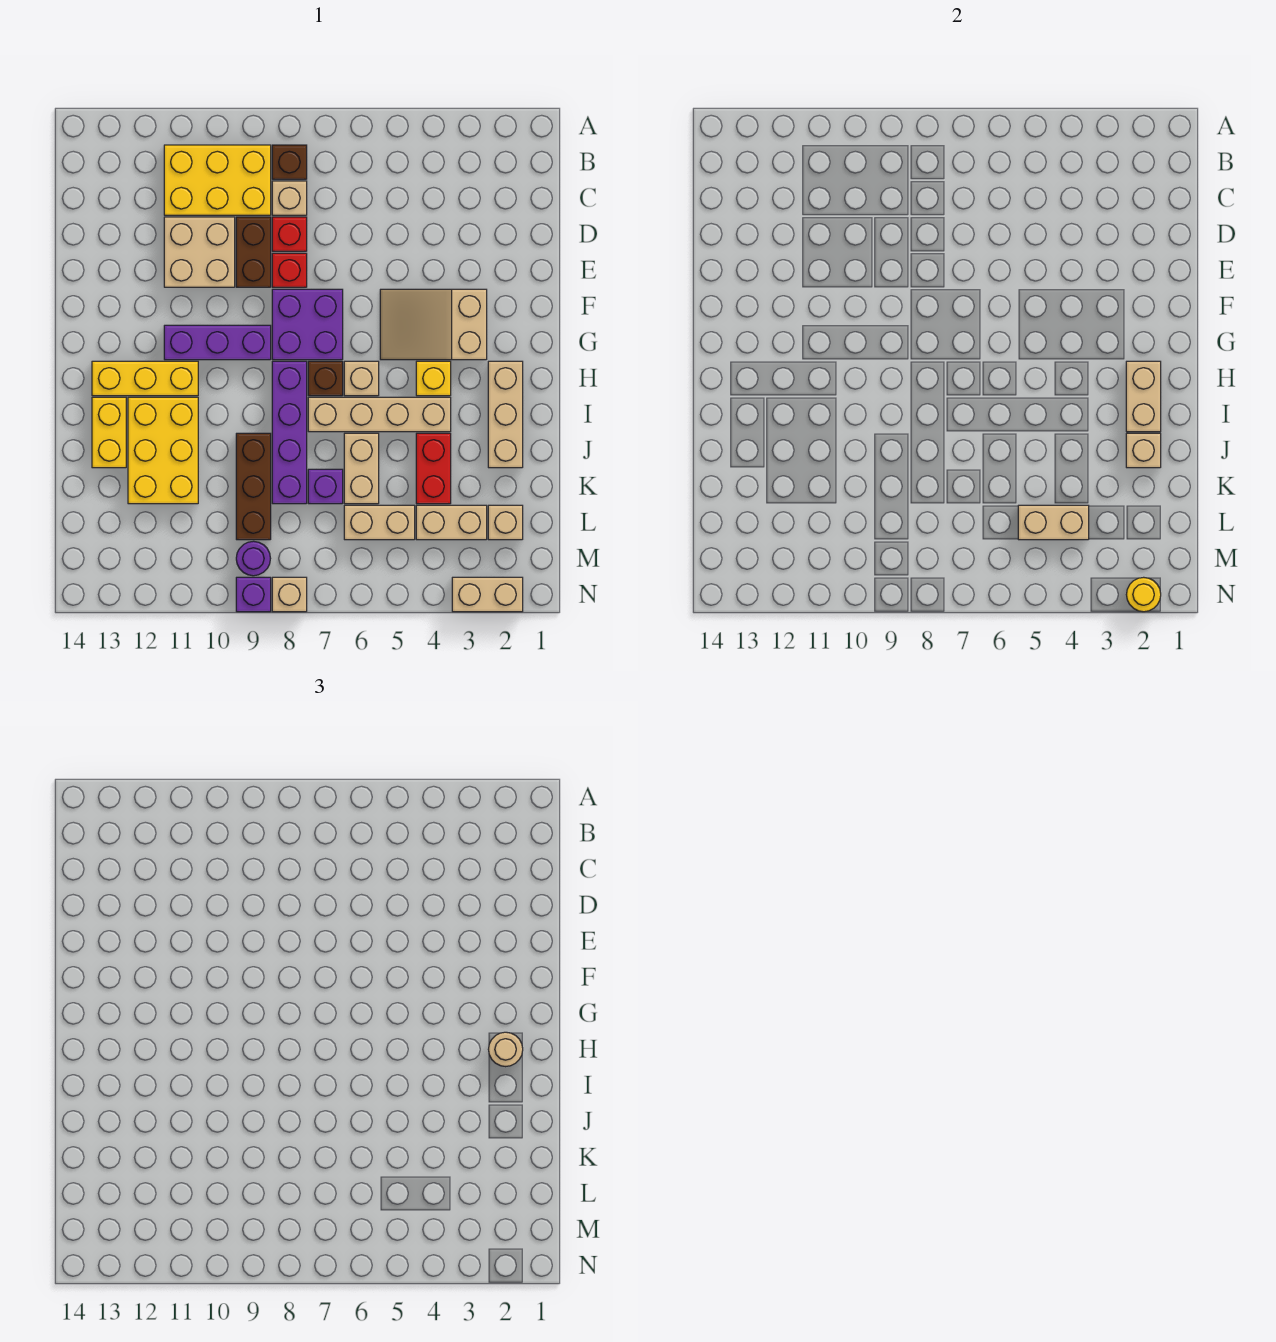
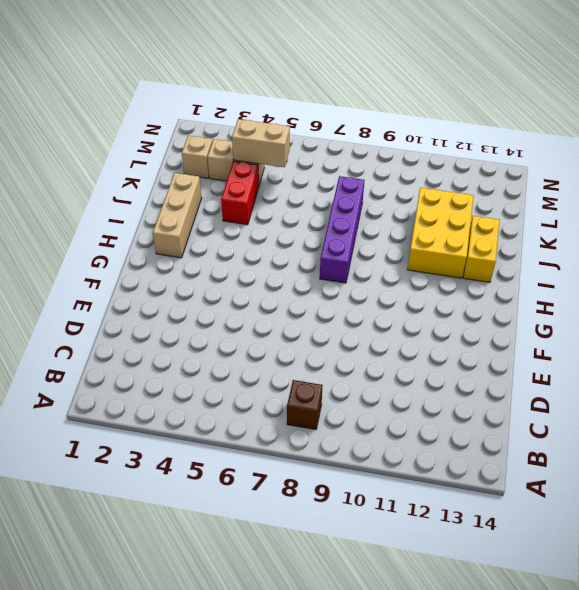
none -> yellow 2x3 brick [164,145,271,215]
none -> tan 1x1 brick [272,181,307,215]
none -> red 1x1 brick [272,217,307,251]
none -> brown 1x2 brick [236,217,271,287]

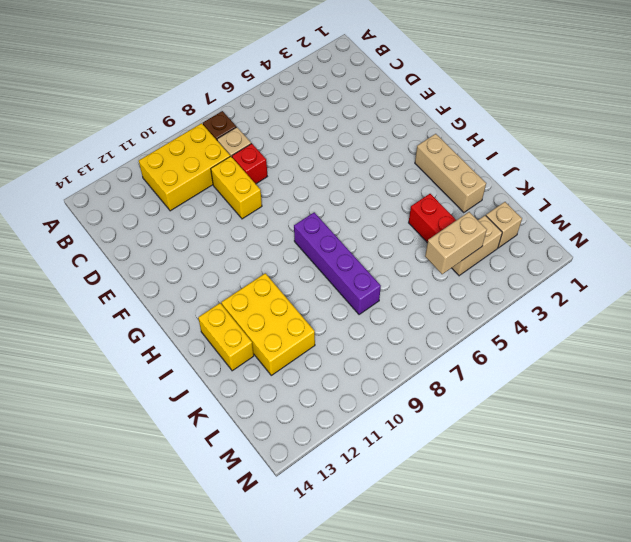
yellow 1x2 brick [211,156,262,219] -> brown 1x2 brick [236,217,271,287]
none -> tan 2x2 brick [164,217,235,287]
none -> red 1x1 brick [272,253,307,287]
none -> tan 2x3 slope [380,289,487,360]
none -> purple 2x2 brick [272,289,343,360]

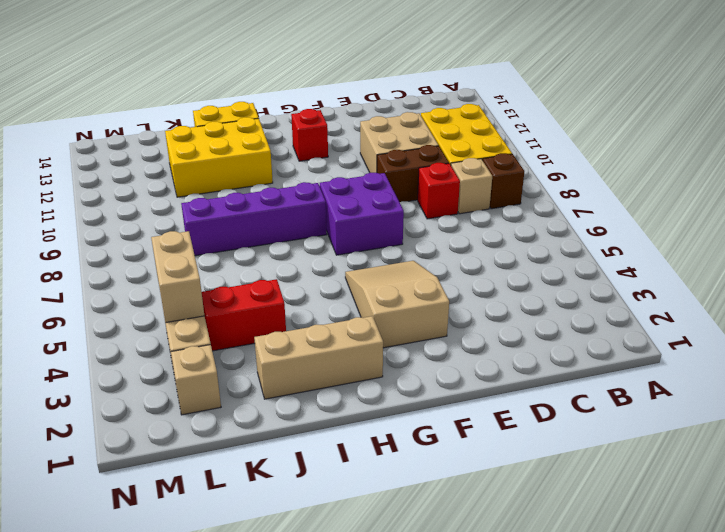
red 1x1 brick [291,109,328,161] -> red 1x1 brick moved to [272,253,307,287]
none -> purple 1x3 brick [164,325,271,360]
none -> yellow 1x1 brick [416,361,451,396]
none -> tan 1x1 brick [344,361,379,396]
none -> brown 1x1 brick [308,361,343,396]

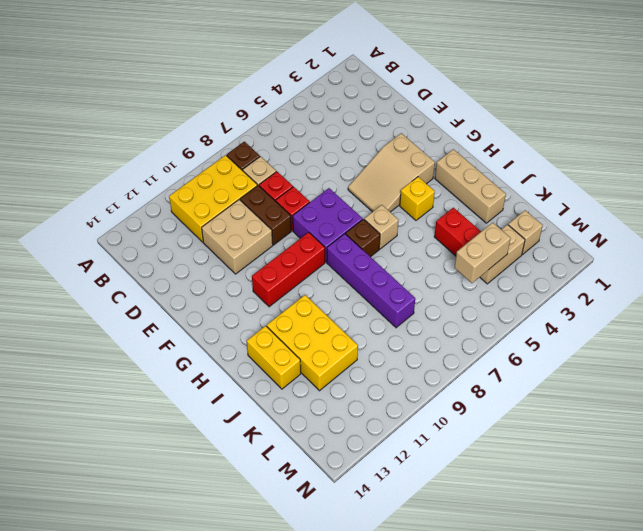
red 1x3 brick [252,232,325,307] -> purple 1x3 brick [164,325,271,360]
none -> yellow 1x3 brick [92,361,198,396]
none -> tan 1x4 brick [308,397,451,432]
none -> tan 1x2 brick [344,433,379,504]
none -> brown 1x3 brick [236,433,271,540]

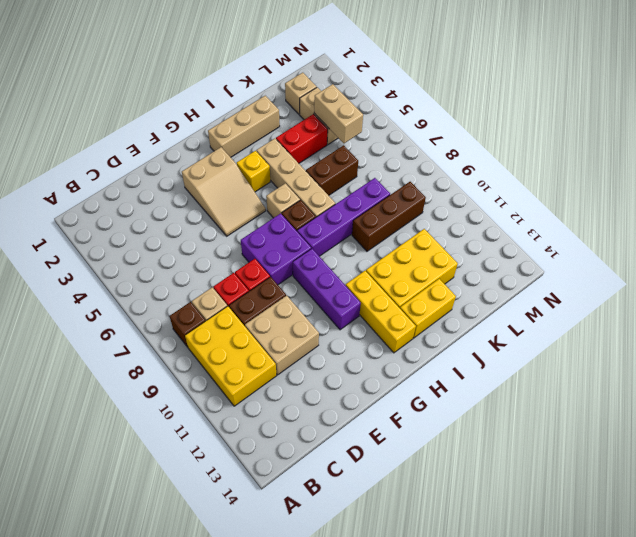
brown 1x2 brick [306,145,358,195] -> tan 1x2 brick [344,433,379,504]
none -> purple 1x1 brick [308,469,343,504]
none -> tan 1x2 brick [344,505,415,540]
none -> purple 1x1 round brick [236,541,270,576]
none -> tan 1x2 brick [452,577,523,612]

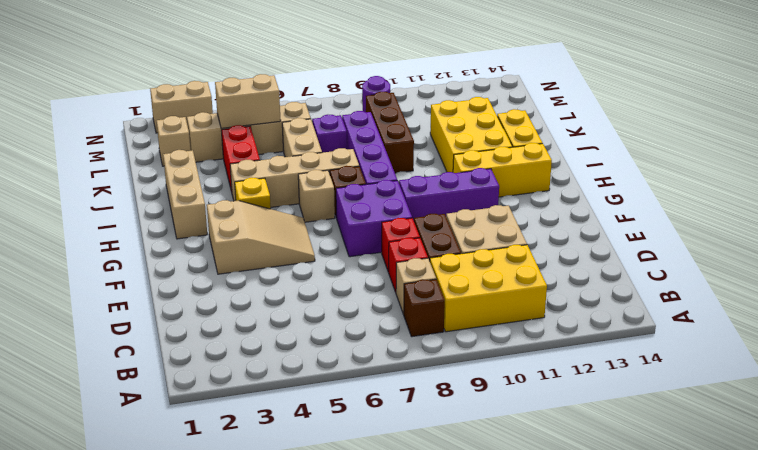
none -> tan 1x1 brick [272,577,307,612]
none -> purple 1x1 brick [236,577,271,612]
none -> tan 1x2 brick [1126,361,1161,432]
none -> tan 1x1 brick [1126,433,1161,468]

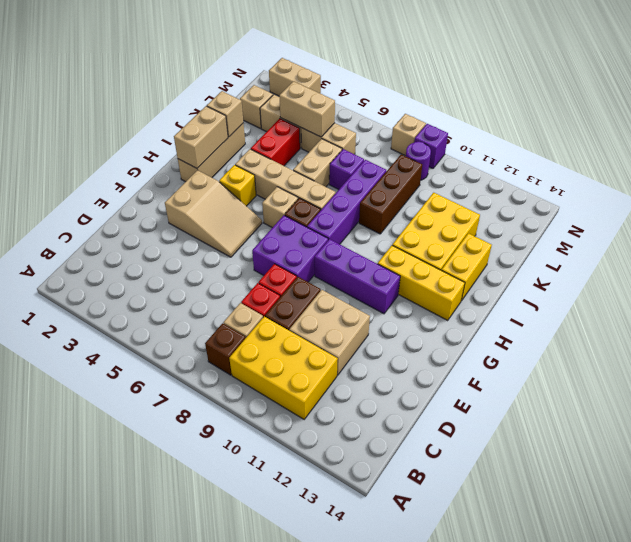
none -> yellow 1x1 round brick [1126,577,1161,612]
none -> tan 1x1 round brick [488,1032,523,1067]

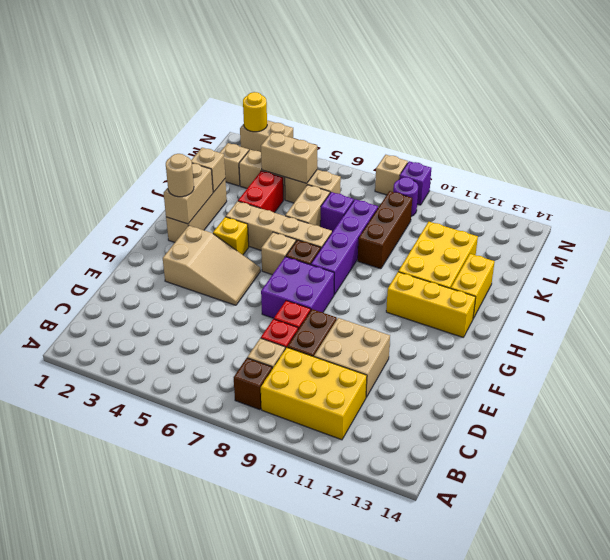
none -> purple 1x3 brick [164,325,271,360]

